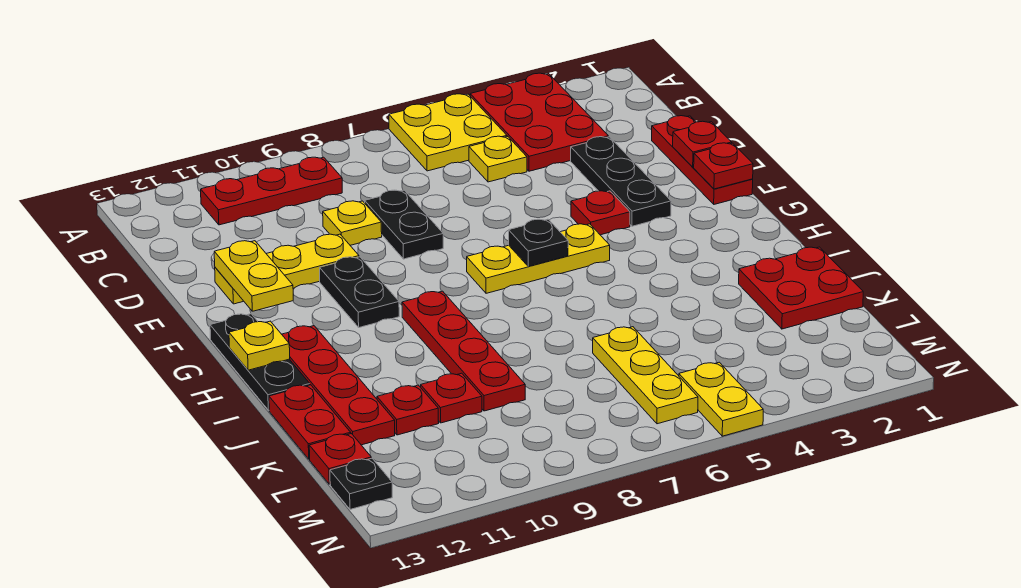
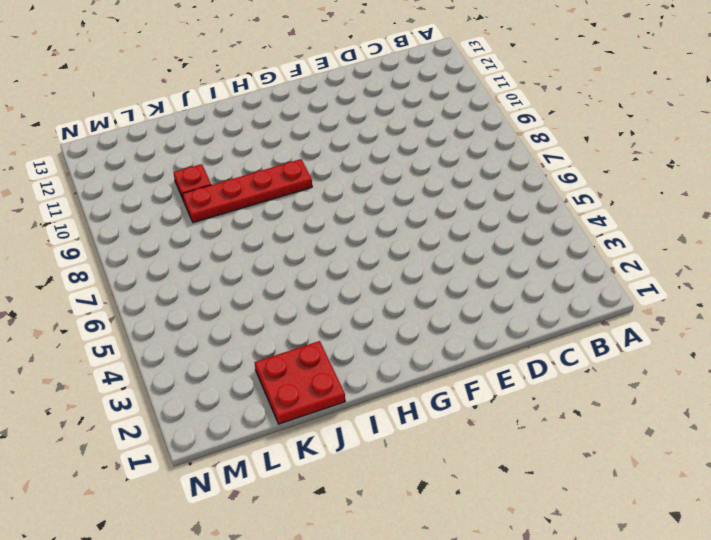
none -> red 2x3 plate [470,73,608,171]
none -> yellow 2x2 plate [389,94,507,171]
none -> red 1x3 plate [201,157,342,225]

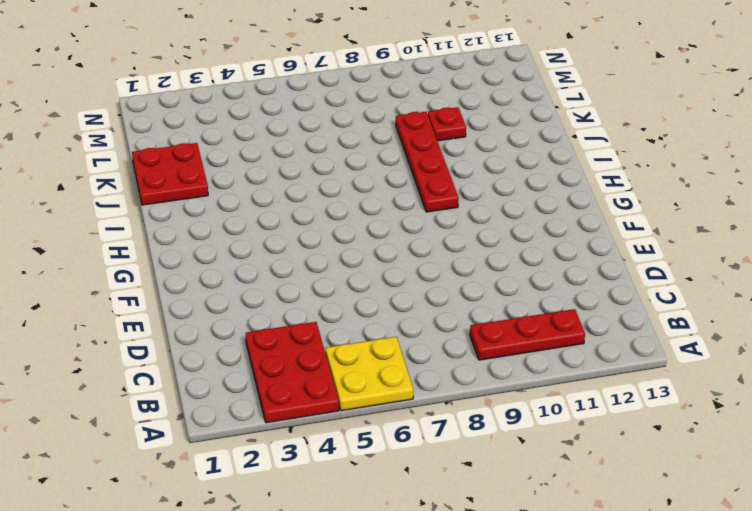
none -> yellow 1x1 plate [469,136,527,182]
none -> red 1x3 plate [652,116,753,204]
none -> black 1x3 plate [571,137,671,226]

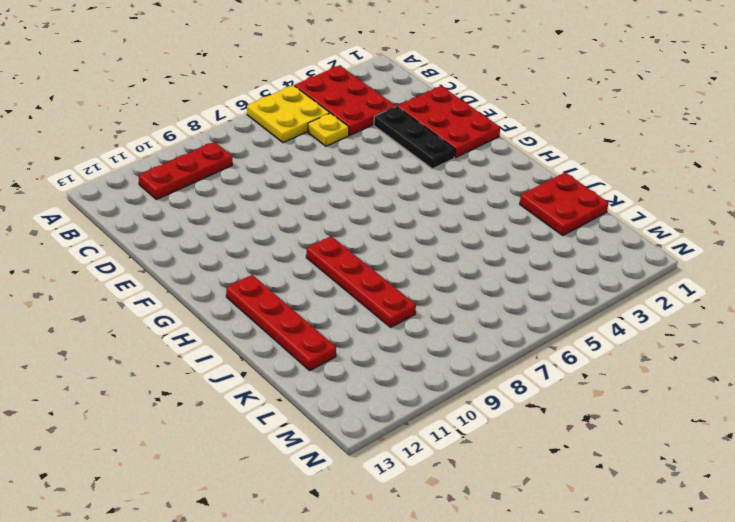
red 2x3 plate [397,86,500,158] -> red 1x3 plate [652,116,753,204]
none -> black 1x2 plate [365,190,443,259]
none -> yellow 1x1 plate [323,201,382,245]
none -> yellow 1x3 plate [215,234,359,304]

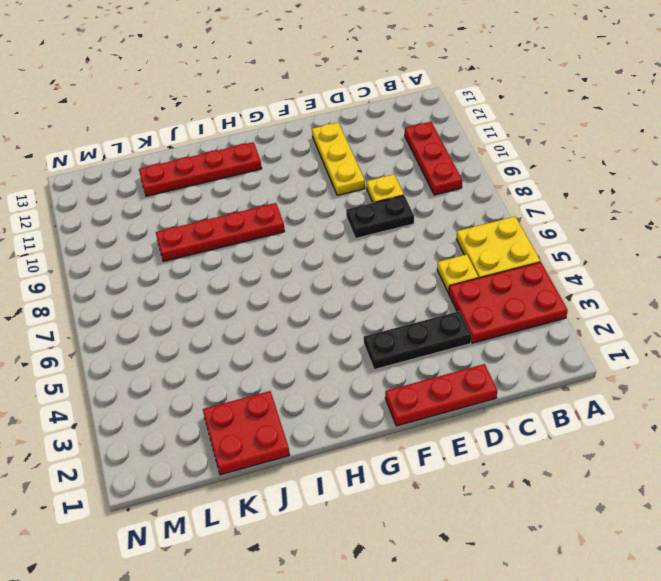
none -> red 1x1 plate [571,191,630,235]
none -> black 1x2 plate [320,257,399,327]
none -> yellow 1x3 plate [467,224,610,293]

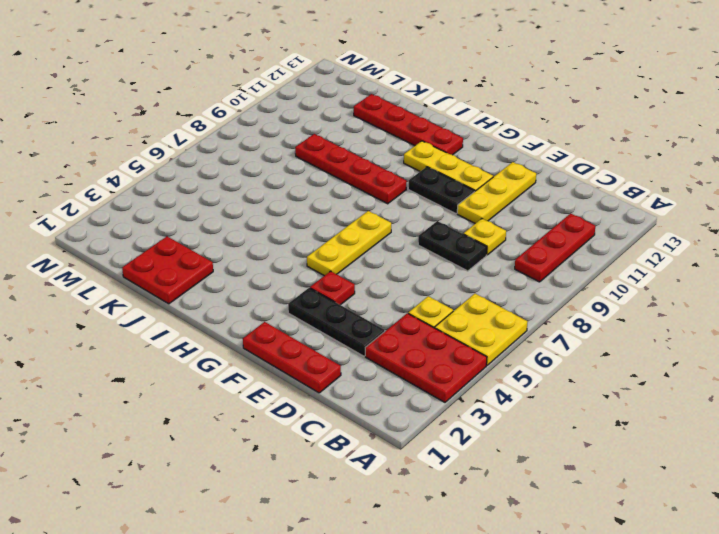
yellow 1x3 plate [404,141,493,191] -> yellow 1x3 plate moved to [593,327,698,424]
none -> black 1x3 plate [210,314,310,410]
none -> red 1x2 plate [269,385,351,459]
none -> red 1x1 plate [421,373,482,423]

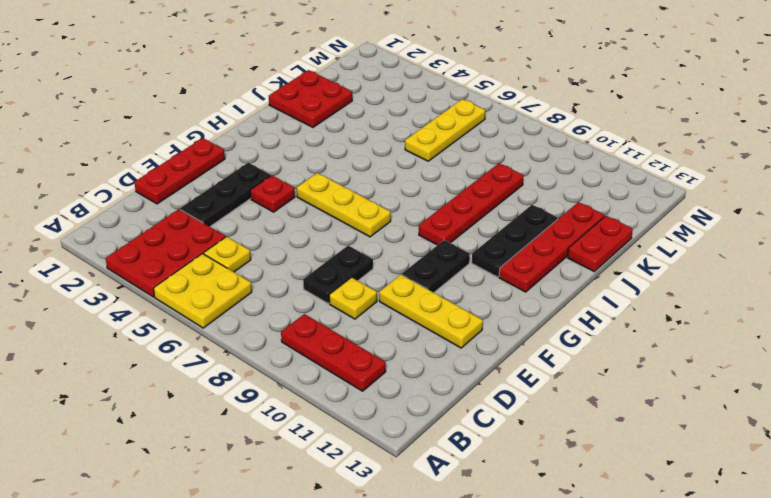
black 1x3 plate [472,205,558,277] -> black 1x3 plate moved to [210,314,310,410]
none -> red 1x1 plate [421,373,482,423]
none -> red 1x1 plate [377,385,439,435]
none -> red 1x1 plate [309,434,371,484]

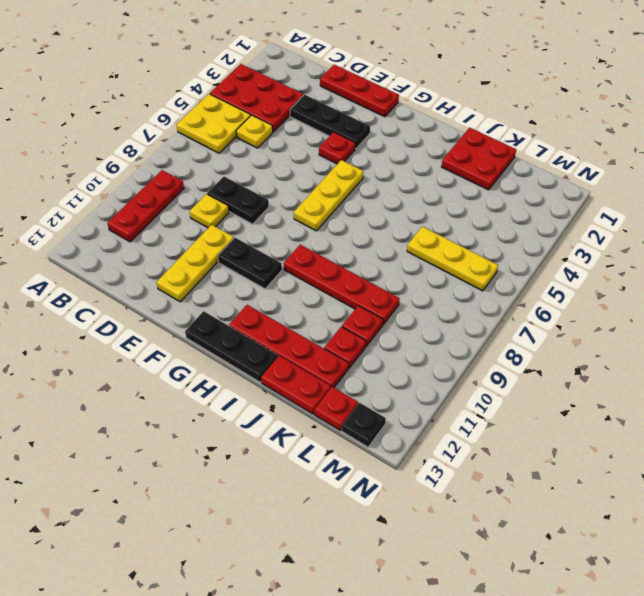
none -> yellow 1x2 plate [679,362,763,436]
none -> red 1x1 plate [673,121,732,167]
none -> yellow 1x2 plate [214,241,293,311]

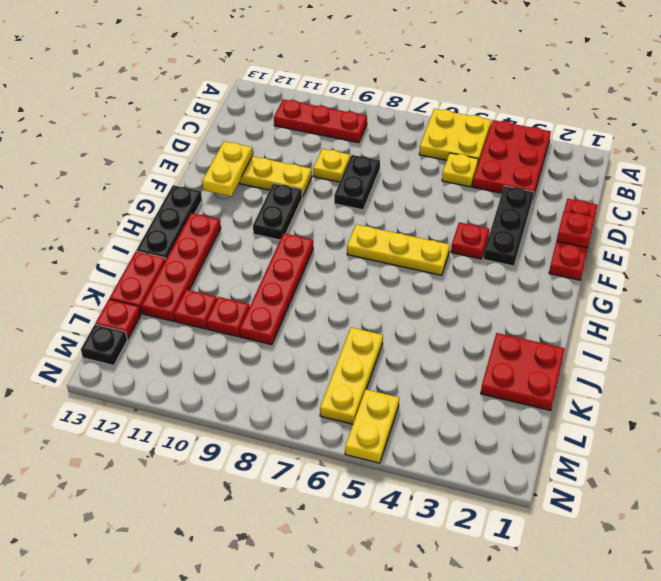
none -> red 1x1 plate [694,143,753,189]
none -> black 1x1 plate [509,219,568,266]
none -> yellow 1x1 plate [229,321,290,370]

